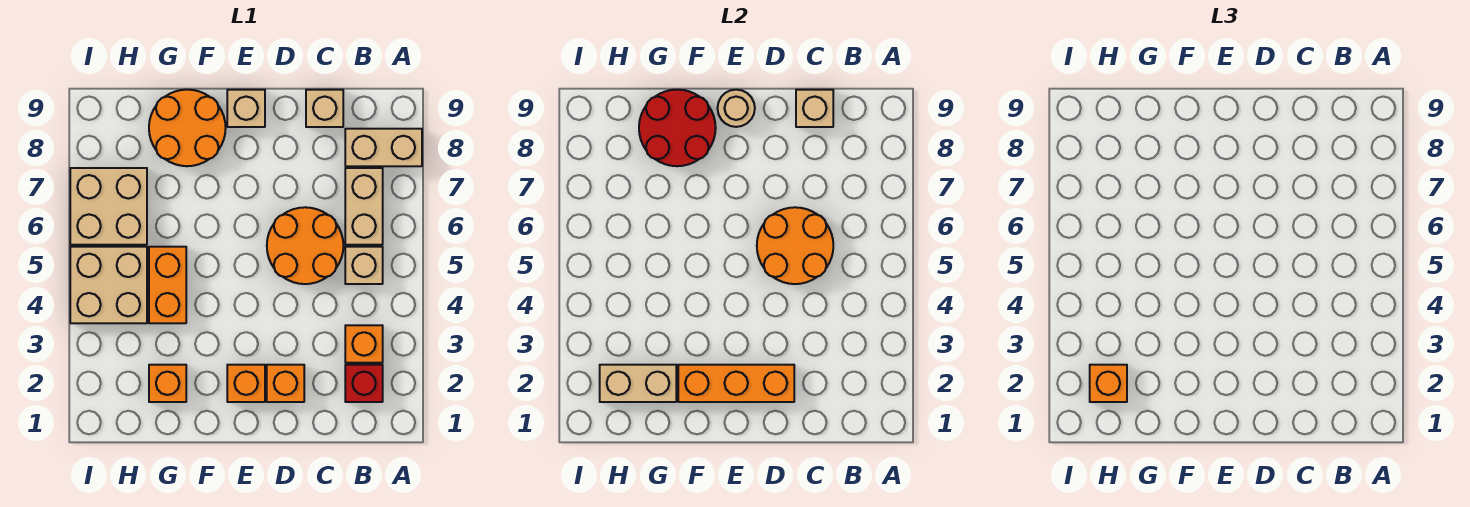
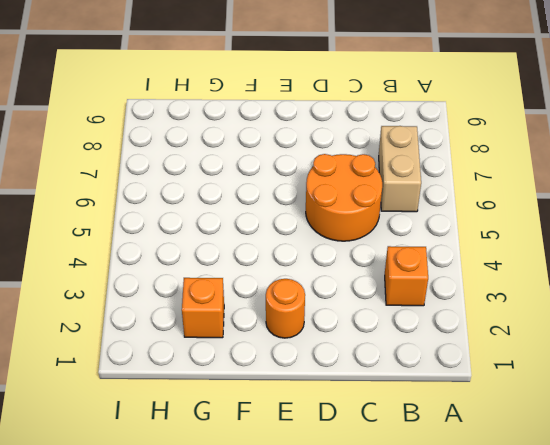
orange 1x1 round brick [266,279,305,338] -> orange 1x1 brick [227,365,265,402]
none -> tan 1x2 brick [345,129,422,166]
none -> red 1x1 brick [345,365,383,402]
none -> tan 1x1 brick [345,247,383,284]

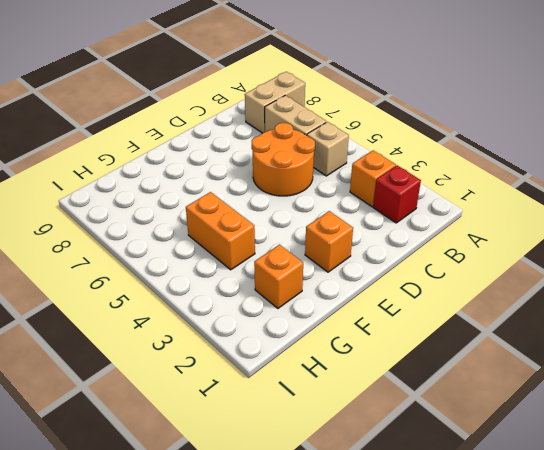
none -> tan 1x1 brick [306,90,343,127]
none -> orange 1x1 brick [267,365,304,402]
none -> tan 1x1 brick [227,90,265,127]

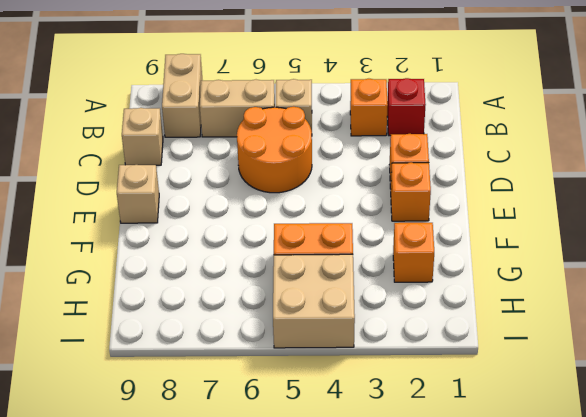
none -> orange 2x2 round brick [149,90,226,166]
none -> tan 2x2 brick [70,168,147,245]
none -> orange 2x2 round brick [757,207,833,284]

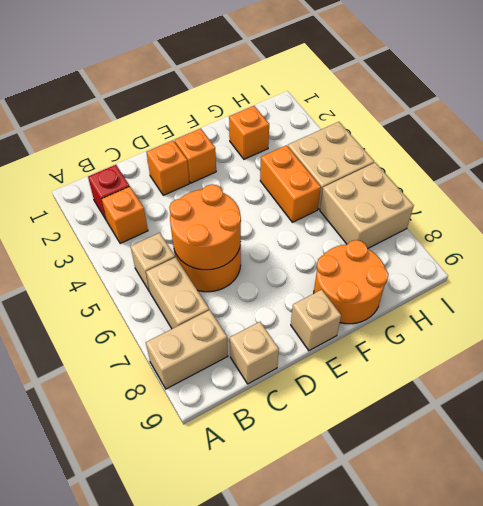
none -> tan 1x1 brick [796,90,833,127]
none -> orange 1x3 brick [678,365,794,402]
none -> tan 1x1 round brick [718,90,755,127]

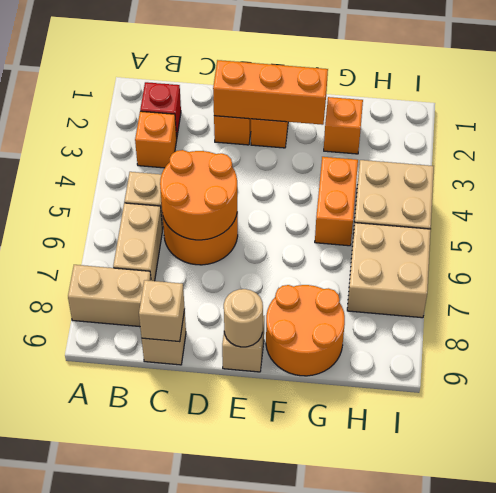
none -> red 2x2 round brick [639,90,716,166]
none -> tan 1x2 brick [600,365,676,402]
none -> orange 1x1 brick [1090,365,1127,402]

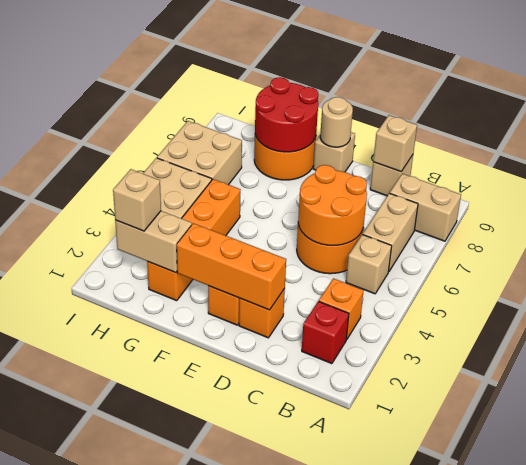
tan 1x1 brick [113,169,161,231] -> orange 1x1 brick [1090,365,1127,402]

